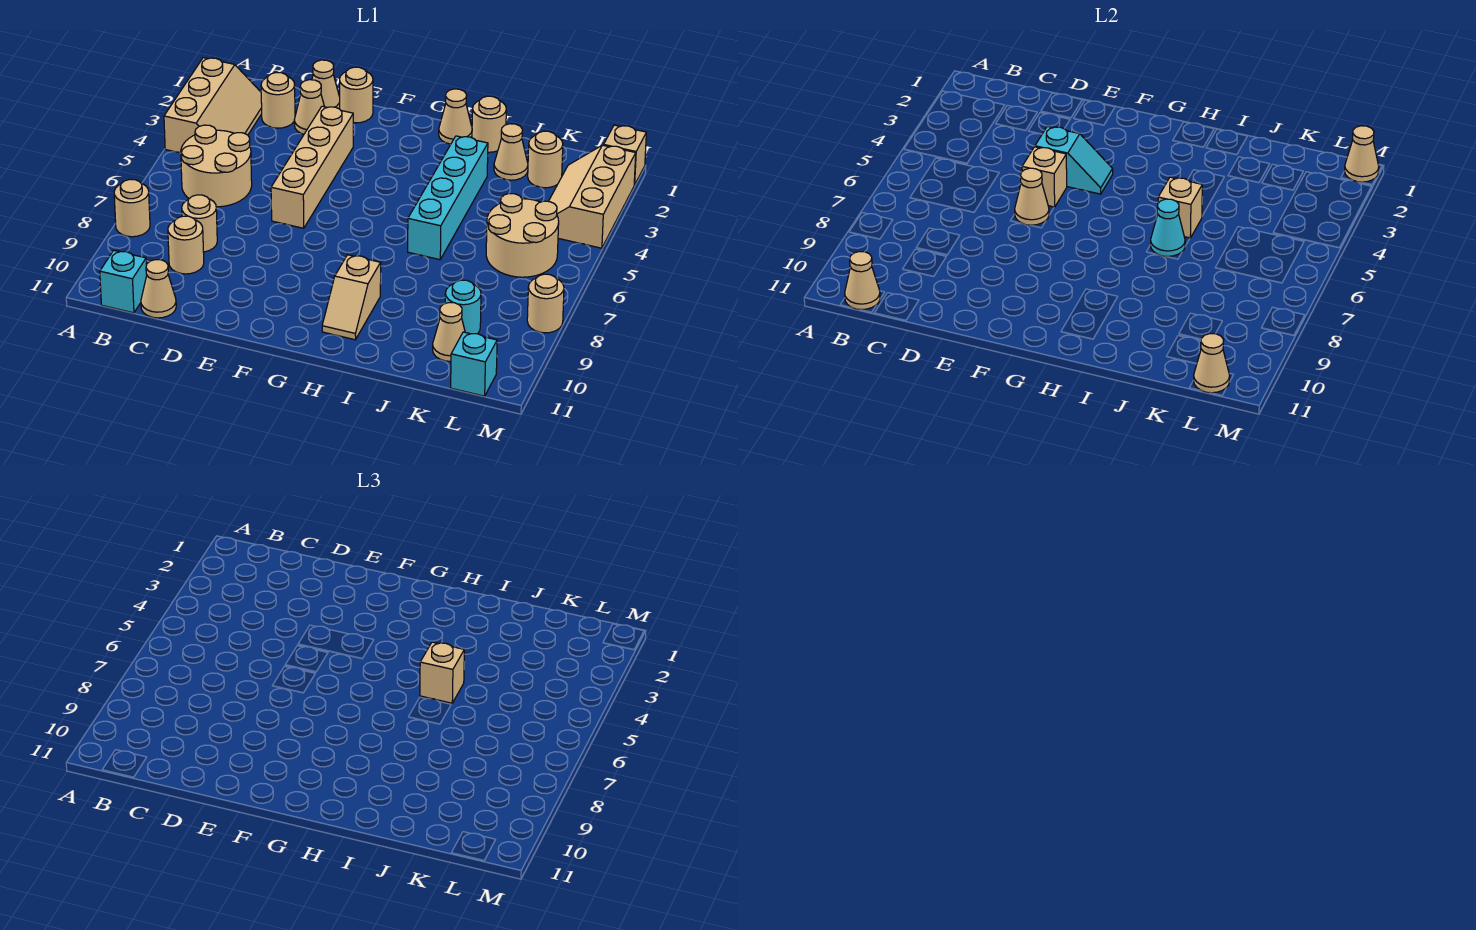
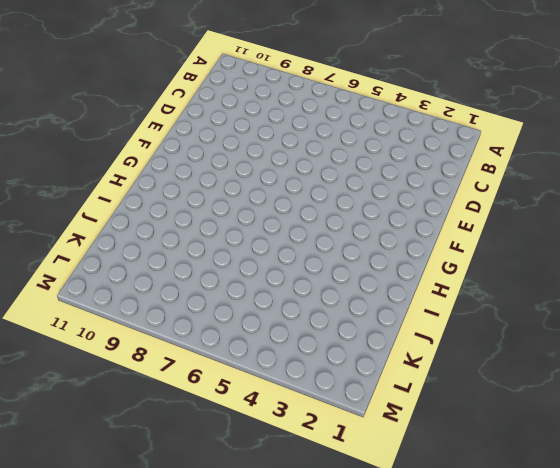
none -> tan 2x3 slope [164,58,262,153]
none -> tan 1x1 round brick [114,179,150,237]
none -> tan 2x2 round brick [181,125,252,207]
none -> cyan 1x1 brick [100,250,147,313]

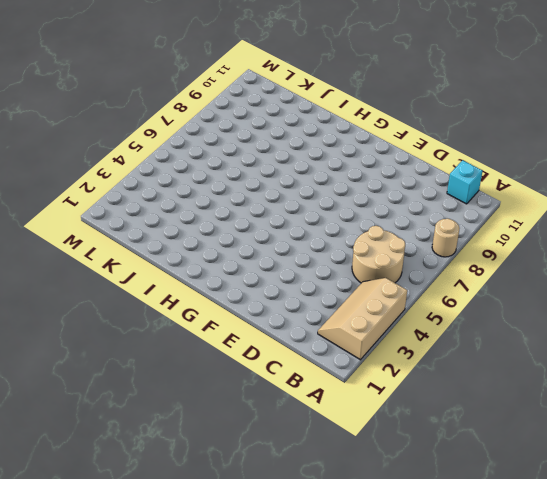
none -> tan 1x1 round brick [261,72,295,128]
none -> tan 1x1 round brick [182,195,217,252]
none -> tan 1x1 round brick [168,216,204,274]
none -> tan 1x1 cone [141,260,176,318]

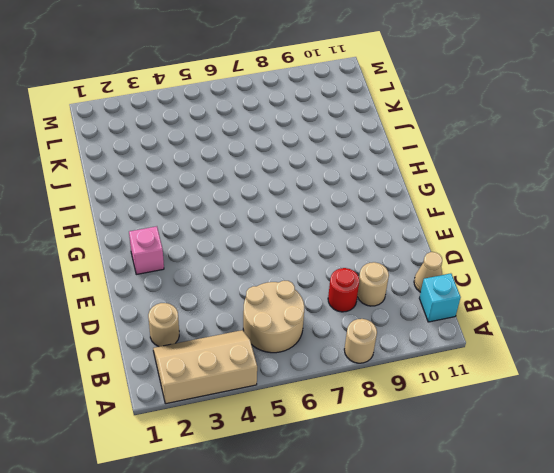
red 1x1 round brick [328,268,359,312] -> tan 1x1 round brick [182,195,217,252]
pink 1x1 brick [129,226,164,274] -> none
none -> tan 1x1 cone [312,60,340,109]
none -> tan 1x1 cone [294,80,324,134]
none -> tan 1x1 round brick [340,67,373,123]
none -> tan 1x4 brick [271,106,353,228]

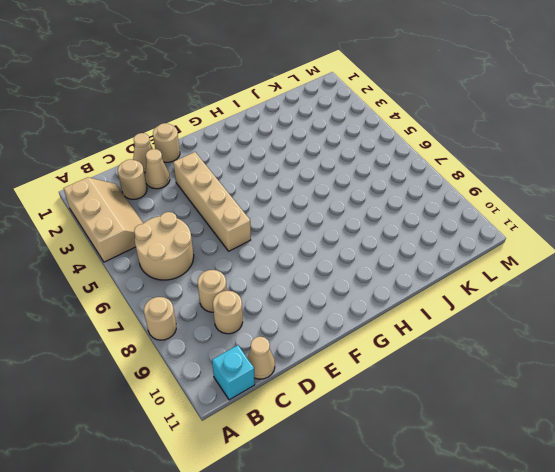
none -> tan 1x1 cone [439,89,472,144]
none -> tan 1x2 slope [322,255,381,340]
none -> tan 1x1 round brick [472,96,506,152]
none -> cyan 1x4 brick [408,136,488,260]

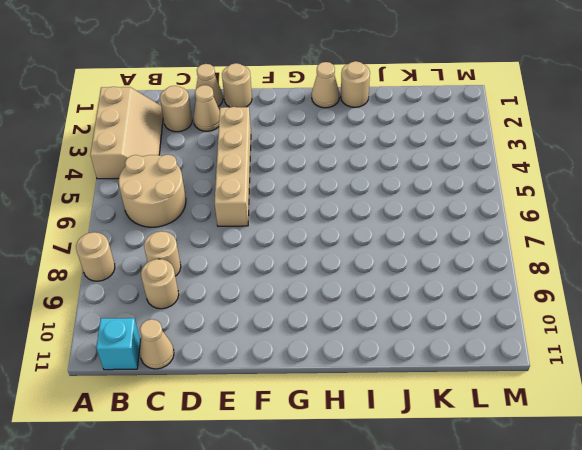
none -> tan 1x2 slope [322,255,381,340]
none -> cyan 1x4 brick [408,136,488,260]
none -> tan 1x1 cone [494,124,528,180]
none -> tan 1x1 round brick [528,131,563,188]

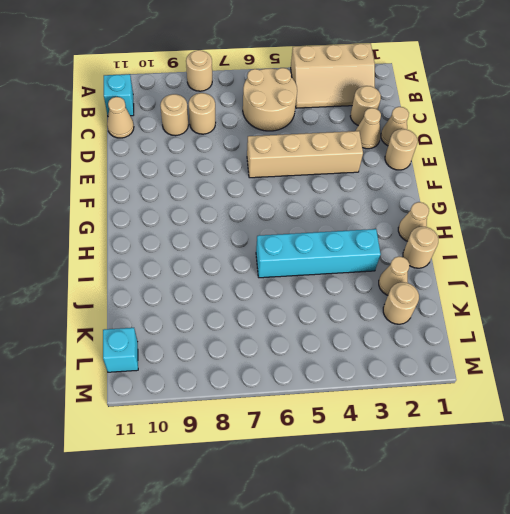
none -> tan 1x2 slope [322,255,381,340]
none -> tan 2x2 round brick [486,194,559,277]
none -> cyan 1x1 round brick [445,280,481,334]
none -> tan 1x1 cone [433,303,465,361]

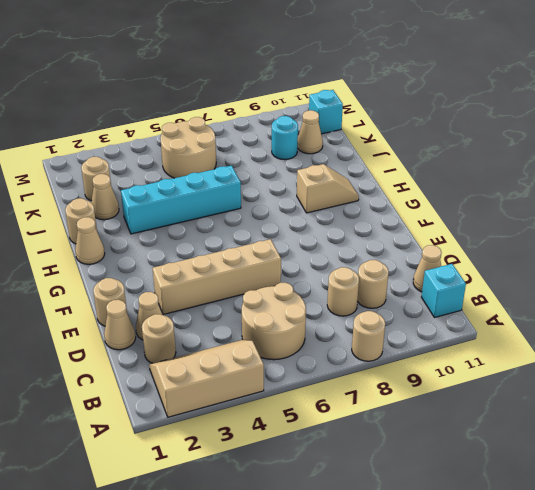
none -> tan 2x3 slope [549,145,636,248]
none -> tan 1x1 brick [604,125,646,185]
none -> tan 1x1 round brick [527,274,564,333]
none -> tan 1x1 cone [845,252,880,310]

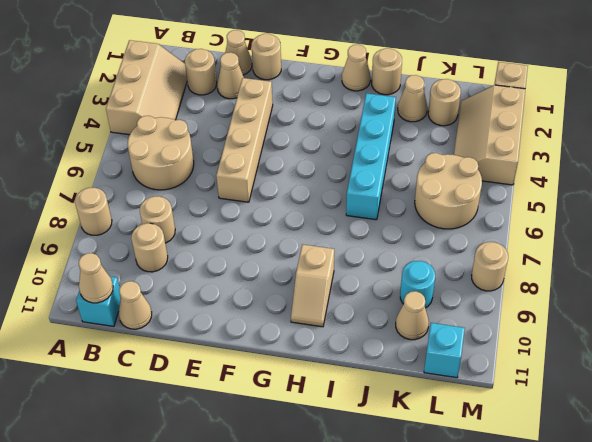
none -> cyan 1x2 slope [1035,126,1113,194]
none -> tan 1x1 brick [1022,147,1067,207]
none -> tan 1x1 cone [1015,168,1049,225]
none -> tan 1x1 brick [1158,177,1202,238]

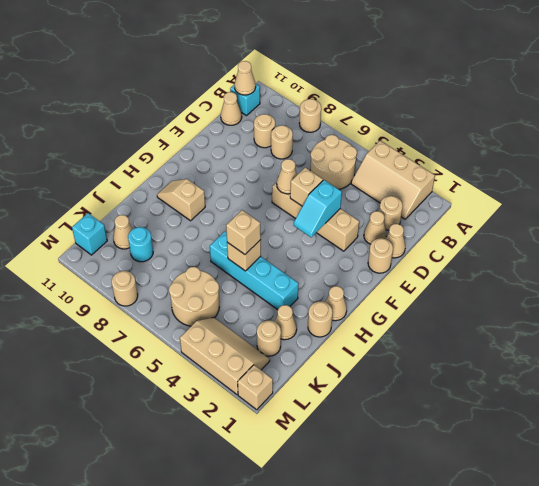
none -> cyan 1x1 cone [1151,199,1185,256]
none -> tan 1x1 cone [1194,334,1230,393]
none -> tan 1x1 cone [1345,126,1379,182]

